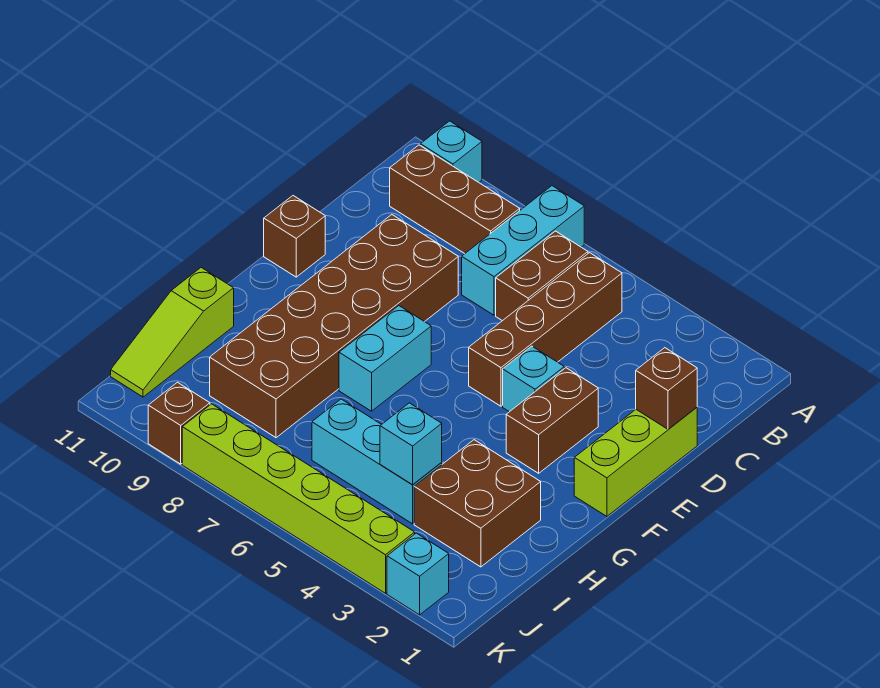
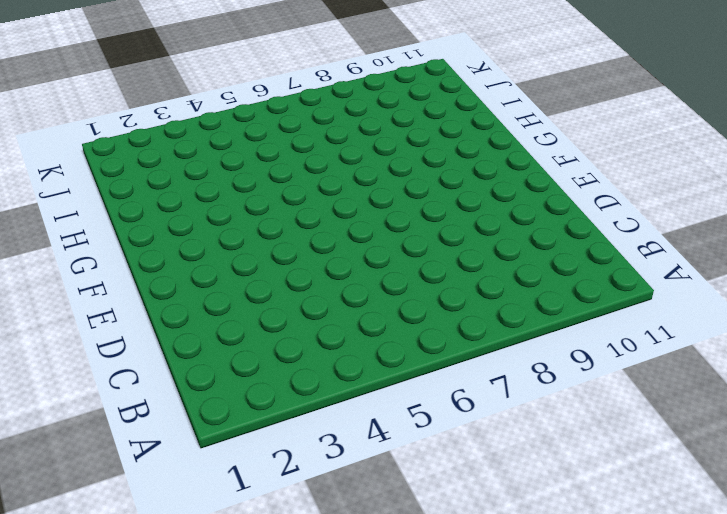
none -> cyan 1x3 brick [462,186,584,315]
none -> cyan 1x1 brick [420,121,482,182]
none -> brown 1x4 brick [469,253,622,406]

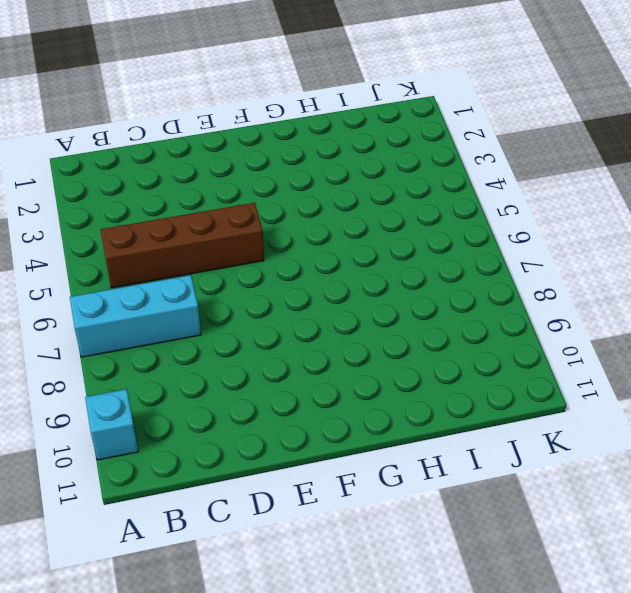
none -> brown 1x2 brick [496,231,588,321]
none -> brown 1x3 brick [390,145,520,254]
none -> lime 1x3 brick [574,407,697,516]

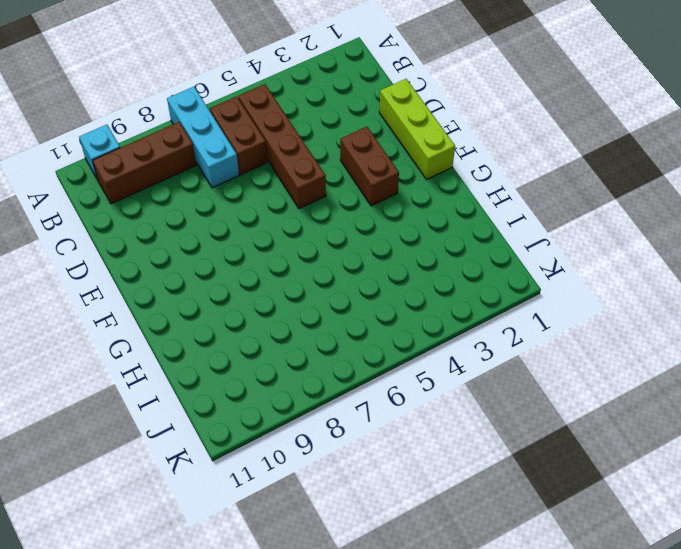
none -> brown 2x6 brick [210,215,458,438]
none -> cyan 1x1 brick [503,346,564,412]
none -> brown 1x1 brick [264,196,325,277]

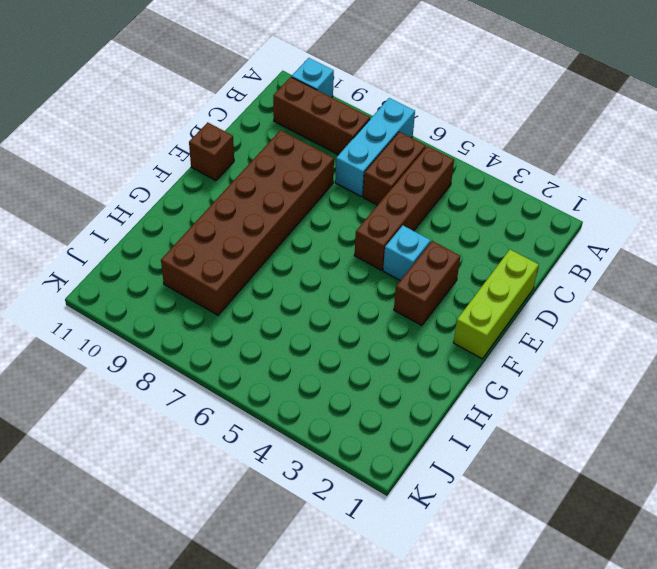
none -> cyan 1x2 brick [339,306,431,411]
none -> brown 2x2 brick [414,440,541,567]
none -> lime 1x3 slope [111,268,234,397]

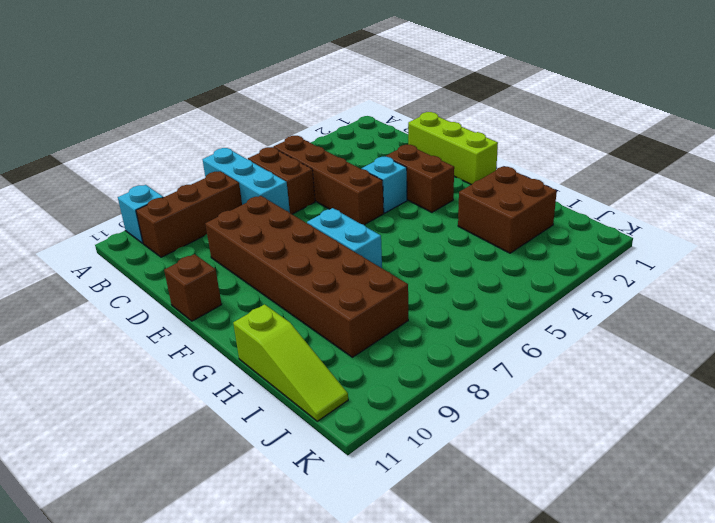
none -> cyan 1x3 brick [312,399,442,524]
none -> cyan 1x1 brick [387,533,449,615]
none -> lime 1x6 brick [182,404,415,593]

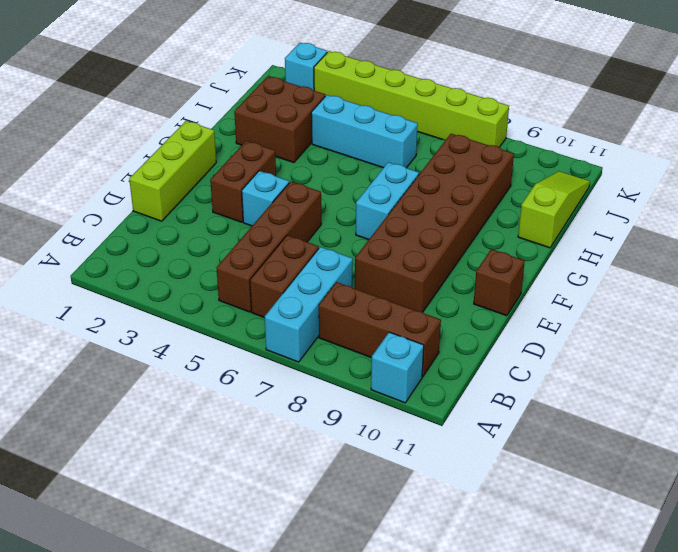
none -> brown 1x1 brick [148,382,210,464]
none -> brown 1x1 brick [636,348,697,429]
none -> cyan 1x1 brick [380,403,442,485]

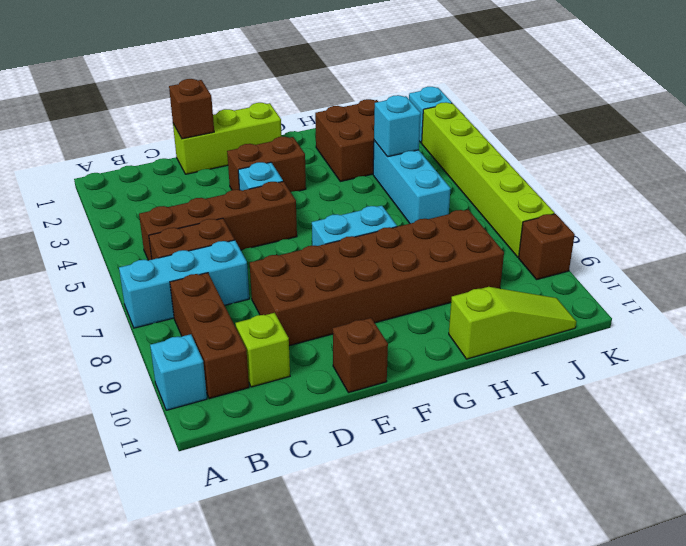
lime 1x1 brick [235,313,290,387] -> none

